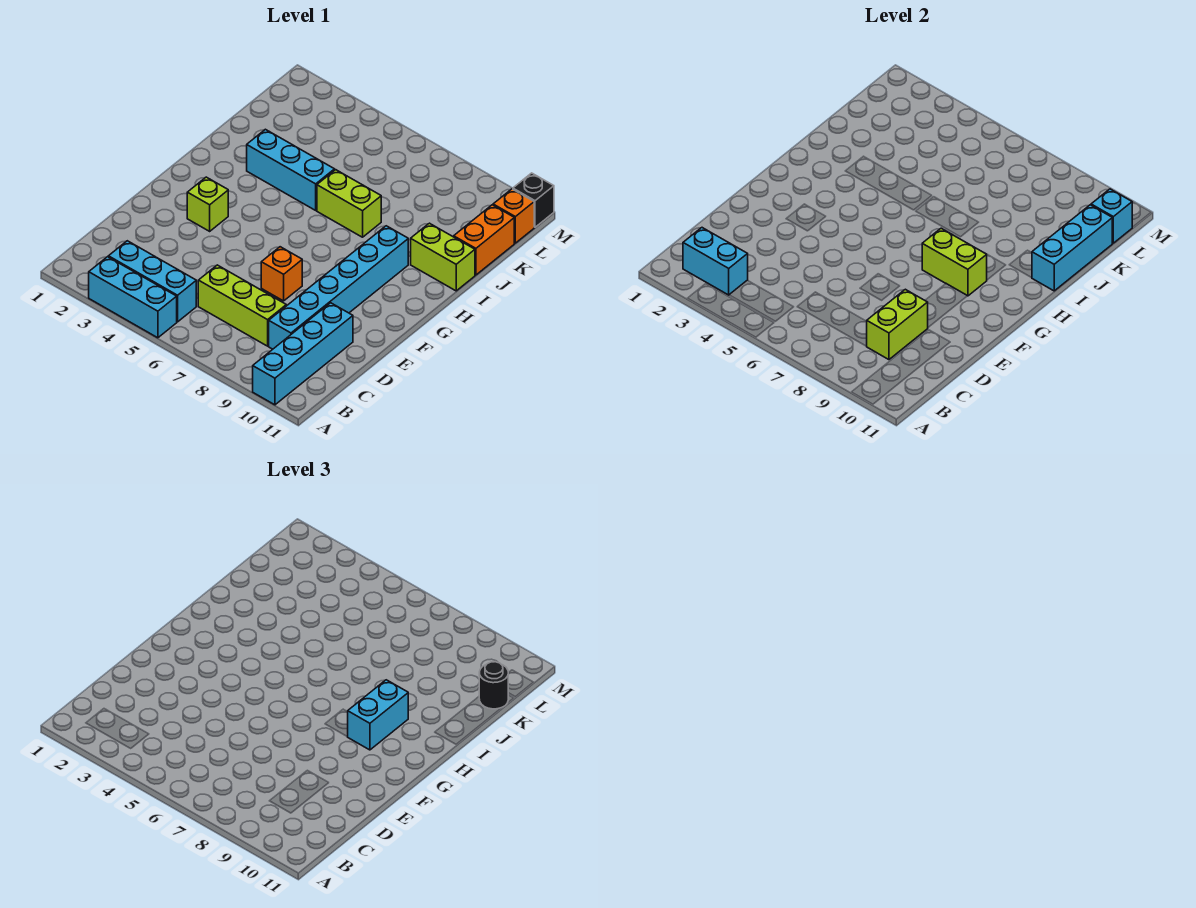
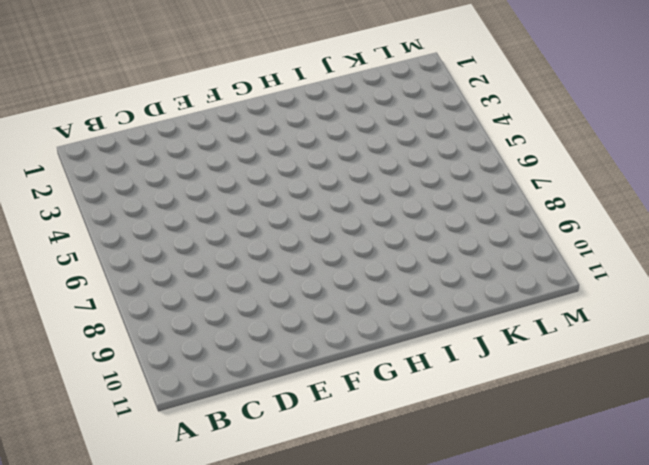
none -> cyan 1x3 brick [89,257,177,338]
none -> cyan 1x4 brick [253,303,353,405]
none -> cyan 1x3 brick [108,241,196,322]

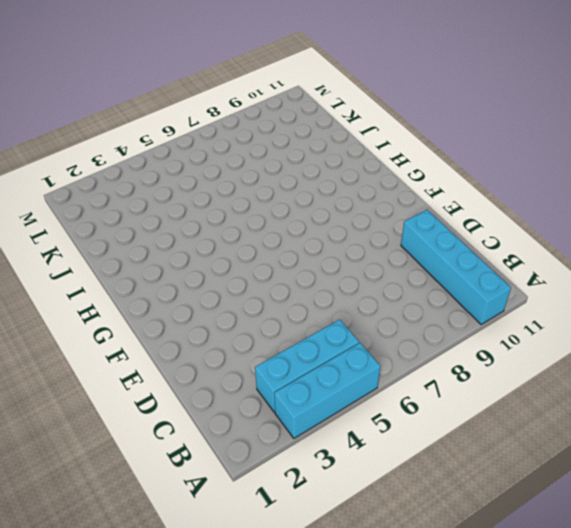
none -> lime 1x3 brick [198,265,286,346]
none -> cyan 1x6 brick [269,226,408,349]
none -> orange 1x1 brick [261,247,302,301]

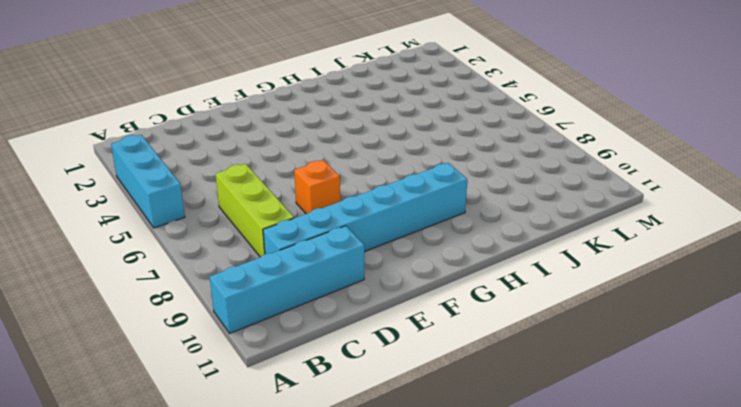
none -> cyan 1x3 brick [108,241,196,322]
none -> lime 1x1 brick [187,177,228,231]
none -> cyan 1x3 brick [247,129,335,210]

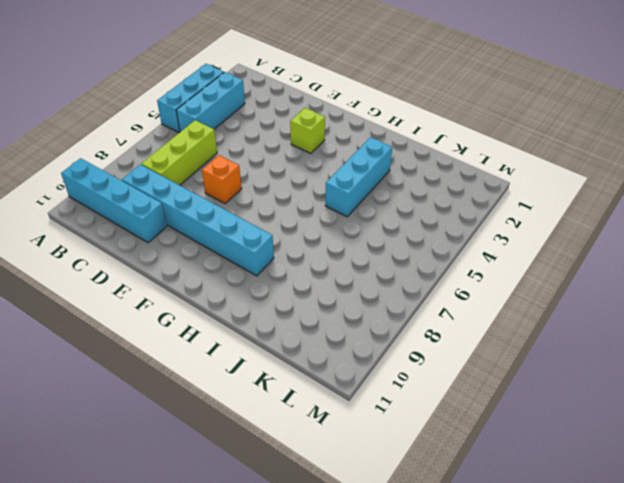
none -> lime 1x2 brick [317,170,381,237]
none -> lime 1x2 brick [411,223,475,291]
none -> orange 1x2 brick [454,205,514,275]

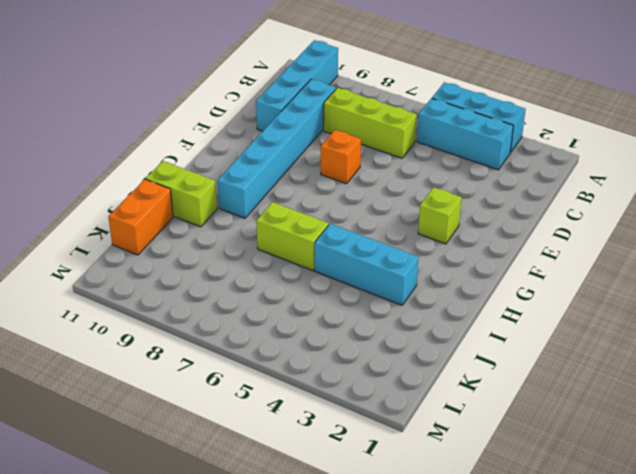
none -> orange 1x1 brick [493,189,534,243]
none -> black 1x1 brick [513,173,554,227]
none -> cyan 1x2 brick [683,228,748,295]

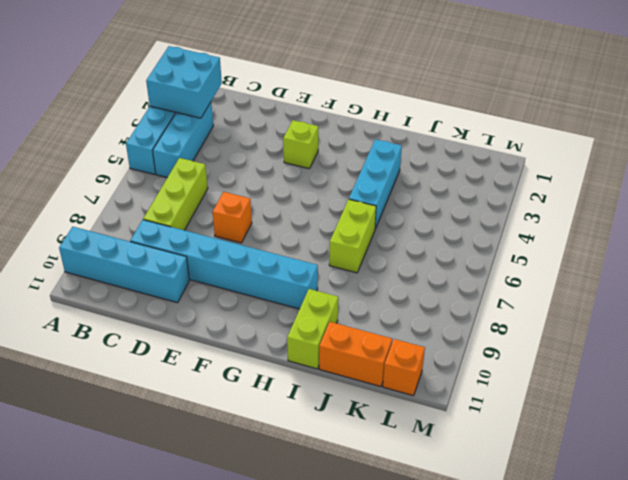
cyan 2x2 brick [146,46,222,118] -> cyan 1x2 brick [683,228,748,295]
none -> black 1x1 brick [513,173,554,227]
none -> lime 1x2 brick [867,289,928,360]
none -> lime 1x2 brick [922,228,987,296]

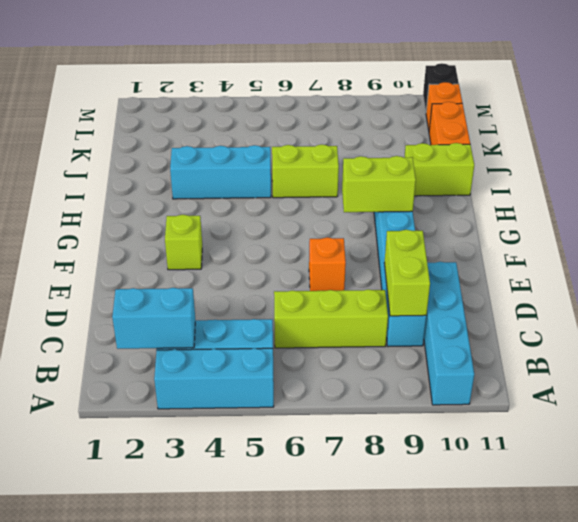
none -> cyan 1x3 brick [1032,205,1112,291]
none -> cyan 1x1 brick [1091,189,1132,243]
none -> cyan 1x2 brick [348,680,408,750]

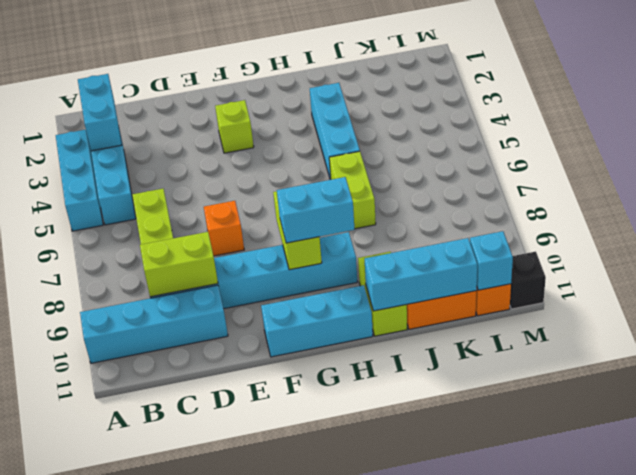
cyan 1x3 brick [261,285,373,357] -> none
none -> black 1x1 round brick [479,662,508,709]

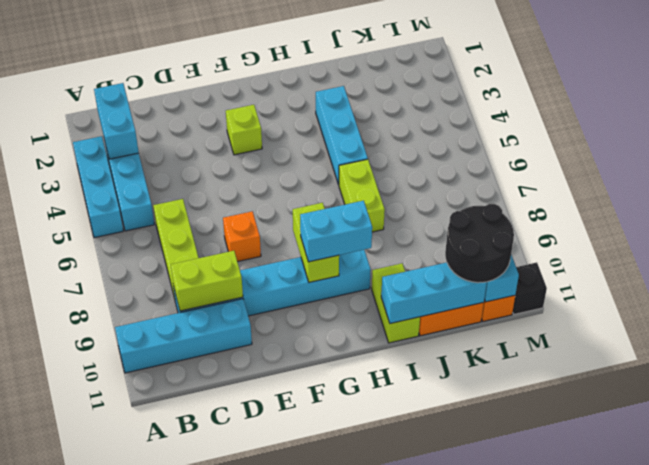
black 2x2 round brick [445,204,514,283] -> black 1x1 round brick [479,662,508,709]

